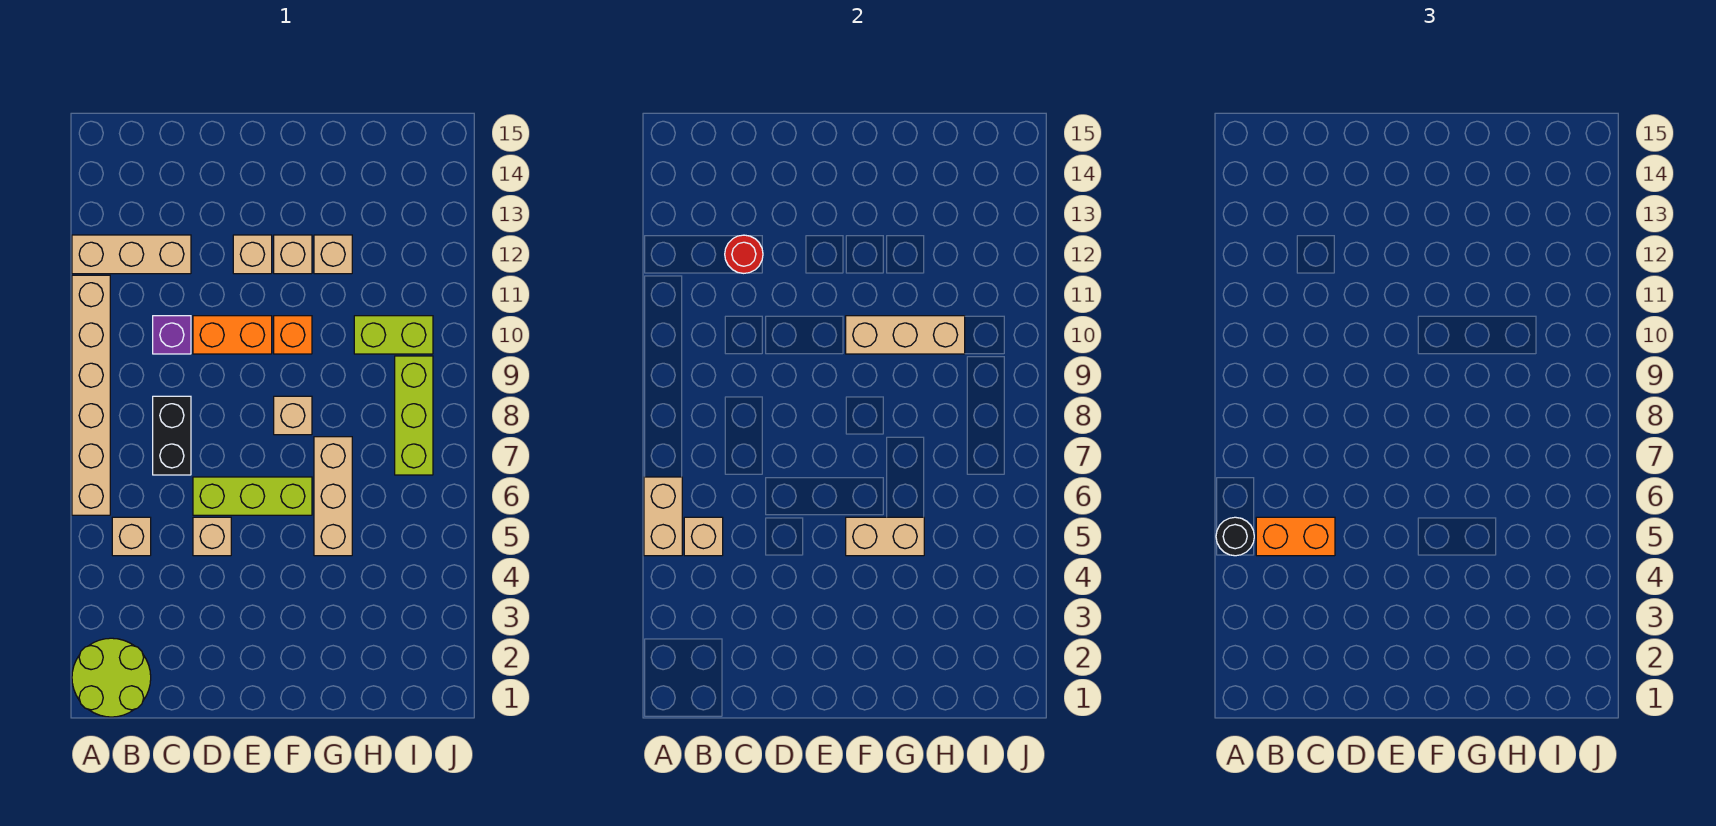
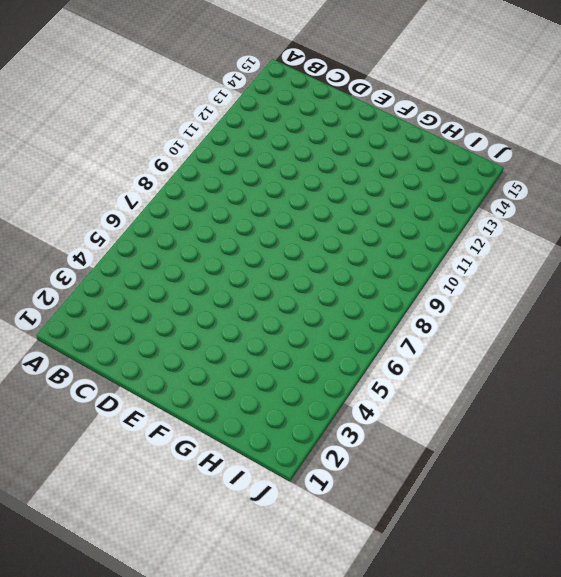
none -> lime 2x2 round brick [72,638,151,717]
none -> tan 1x6 brick [72,275,110,515]
none -> tan 1x3 brick [72,235,191,274]

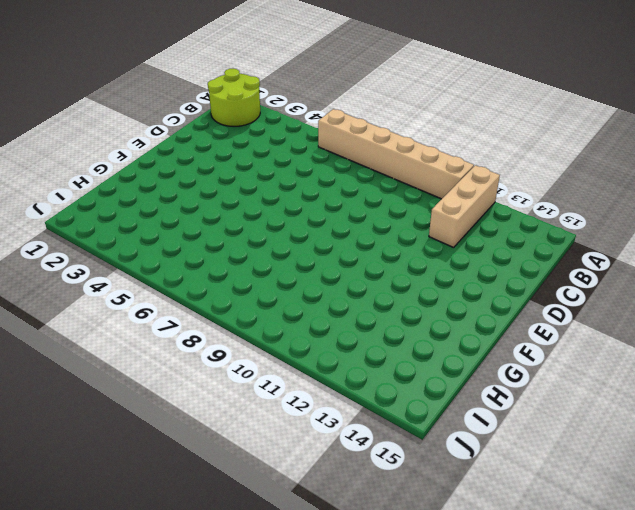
none -> tan 1x1 brick [112,517,151,556]
none -> black 1x2 brick [153,396,191,475]
none -> purple 1x1 brick [153,316,191,354]

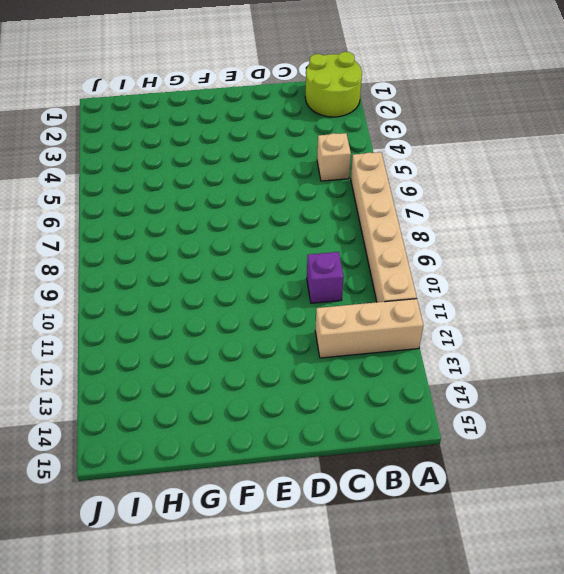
none -> black 1x2 brick [153,396,191,475]
none -> tan 1x1 brick [193,517,231,556]
none -> lime 1x3 brick [193,477,312,515]

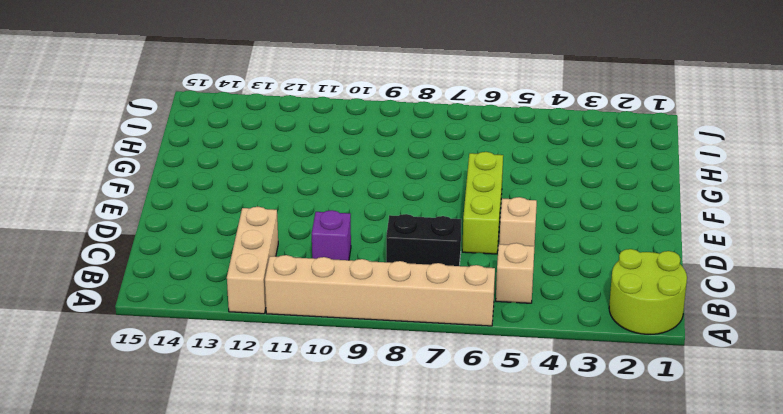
none -> orange 1x2 brick [193,316,272,354]
none -> tan 1x1 brick [233,235,272,274]
none -> tan 1x1 brick [274,396,312,435]

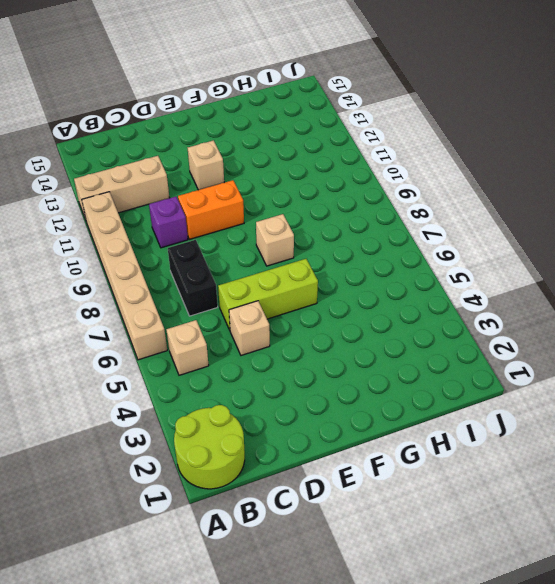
none -> orange 1x1 brick [274,316,312,354]
none -> tan 1x1 brick [274,235,312,274]
none -> tan 1x3 brick [314,437,352,556]

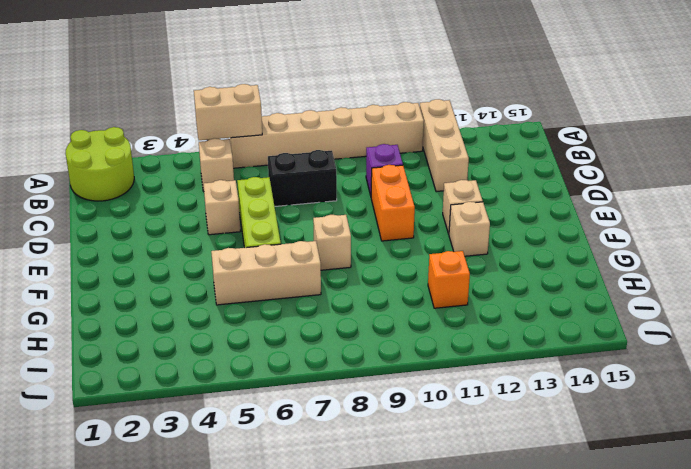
orange 1x1 brick [428,251,470,308] -> orange 1x1 brick moved to [274,316,312,354]
none -> tan 1x1 brick [314,235,352,274]
none -> lime 1x2 brick [354,316,433,354]
none -> lime 1x3 brick [395,356,433,475]

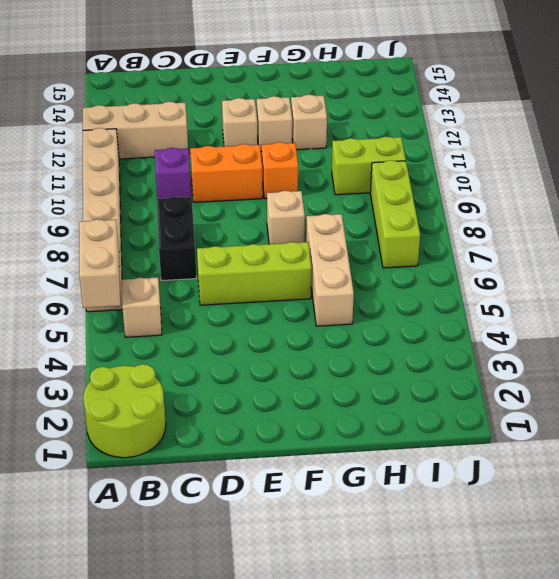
none -> tan 1x1 brick [193,517,231,556]
none -> tan 1x1 brick [684,517,723,556]
none -> red 1x1 round brick [725,235,763,273]

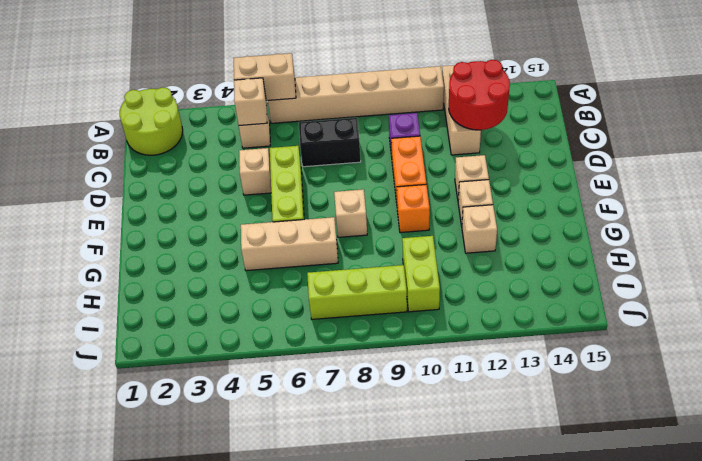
red 2x2 round brick [449,60,510,130] -> red 1x1 round brick [725,235,763,273]
none -> tan 1x2 brick [846,517,924,556]
none -> tan 1x3 brick [846,316,965,354]
none -> black 1x1 round brick [1216,517,1254,556]

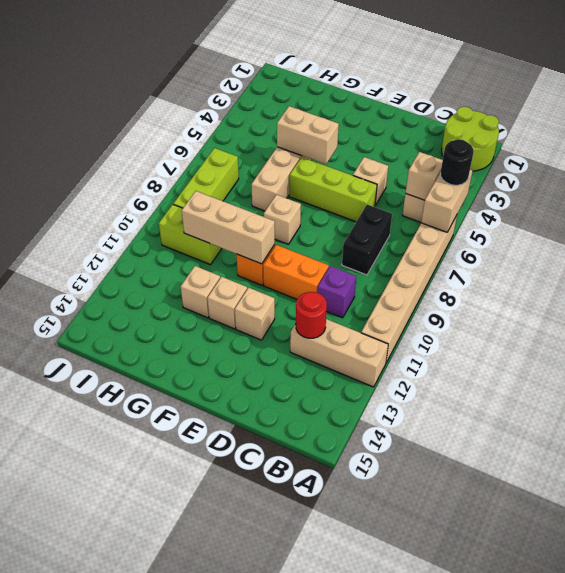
none -> orange 1x2 brick [1256,517,1335,556]

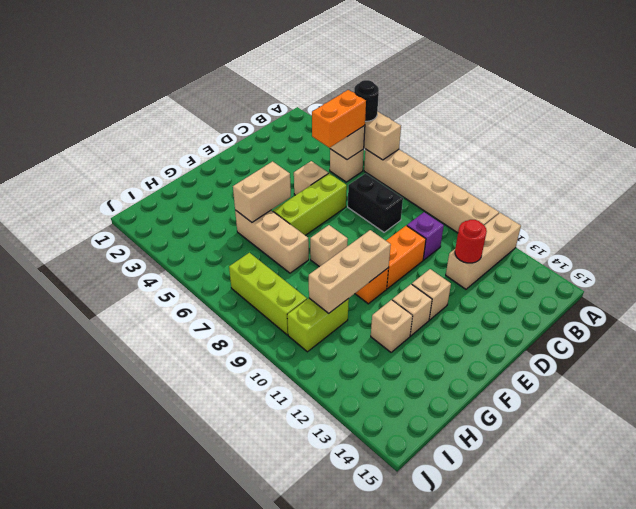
none -> lime 2x2 round brick [72,638,151,717]

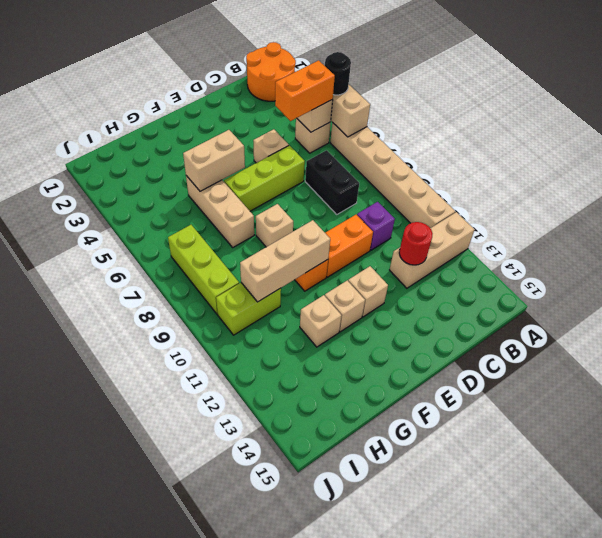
orange 2x2 round brick [246,42,296,101] -> lime 2x2 round brick [72,638,151,717]

